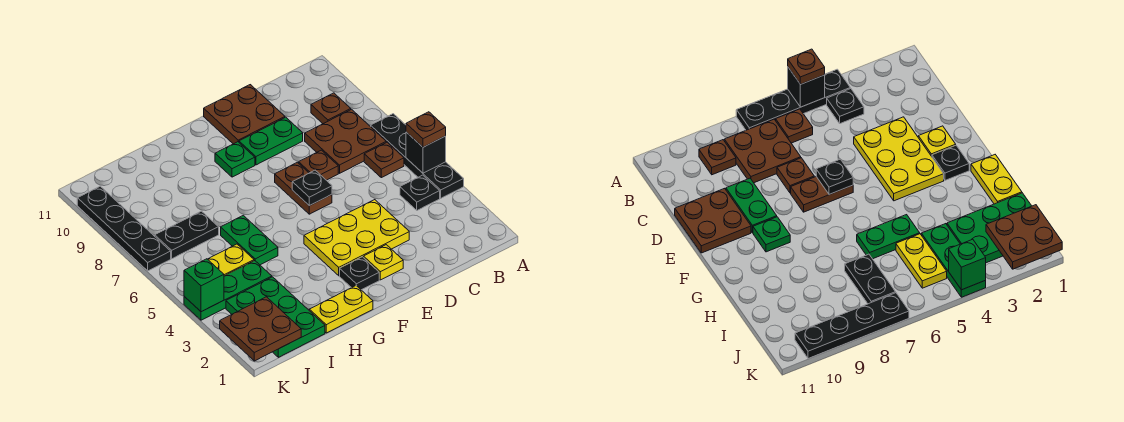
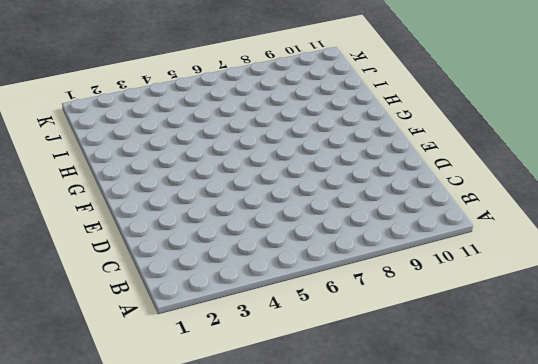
none -> black 1x4 plate [371,114,464,198]
none -> black 1x1 plate [400,175,440,210]
none -> brown 1x1 plate [364,142,404,178]

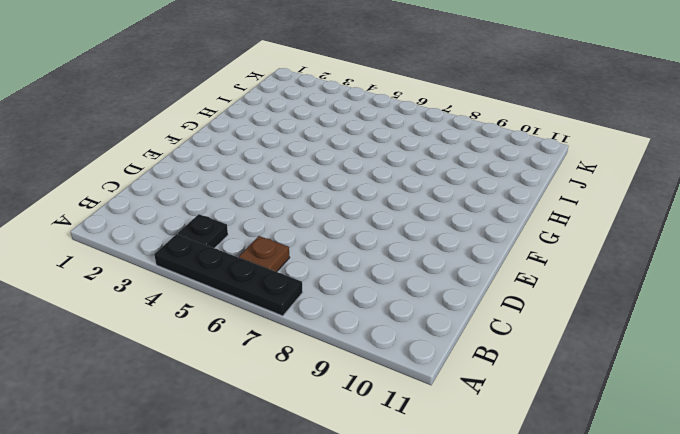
none -> brown 2x2 plate [305,109,386,173]
none -> brown 1x1 plate [311,93,351,124]
none -> yellow 2x3 plate [304,200,409,276]

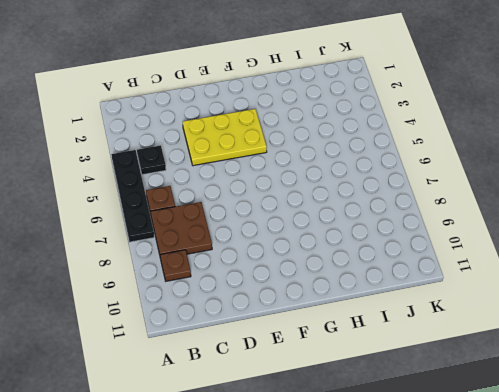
none -> brown 1x1 plate [299,150,338,180]
none -> green 1x2 plate [239,117,303,165]
none -> brown 2x2 plate [204,85,285,144]

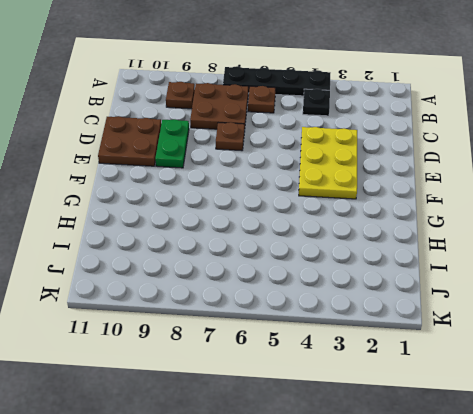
none -> yellow 1x1 plate [364,245,403,280]
none -> brown 1x2 plate [275,162,332,214]
none -> black 1x1 plate [340,257,379,290]

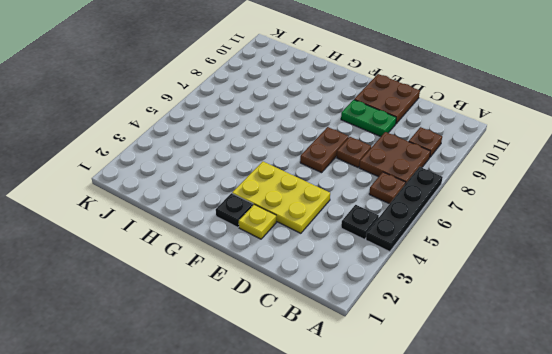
none -> green 1x1 plate [215,142,255,177]
none -> yellow 1x2 plate [309,286,373,333]
none -> green 1x2 plate [221,215,278,265]

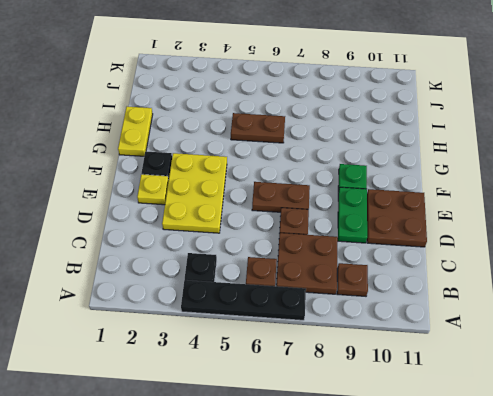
brown 1x2 plate [231,113,285,143] -> green 1x2 plate [221,215,278,265]
none -> green 2x3 plate [226,277,325,357]
none -> green 1x3 plate [184,261,272,320]
none -> yellow 1x2 plate [208,244,254,276]

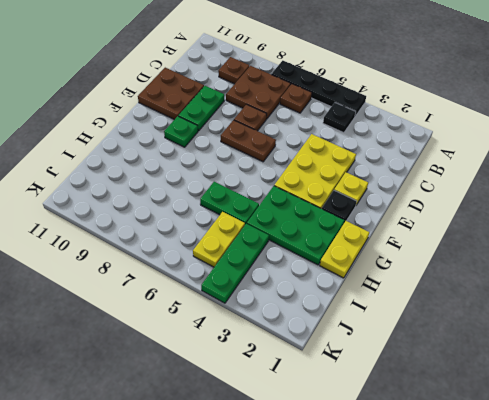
green 2x3 plate [247,186,344,265] -> green 2x3 plate moved to [226,277,325,357]
none -> black 1x2 plate [155,211,219,259]
none -> black 1x4 plate [77,186,171,271]
none -> black 1x1 brick [406,132,446,173]

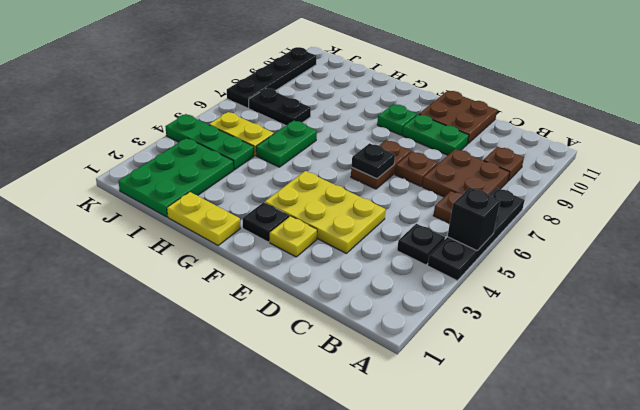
none -> brown 2x2 plate [220,297,301,361]
none -> green 1x1 brick [184,259,224,312]
none -> brown 1x1 plate [406,112,446,147]

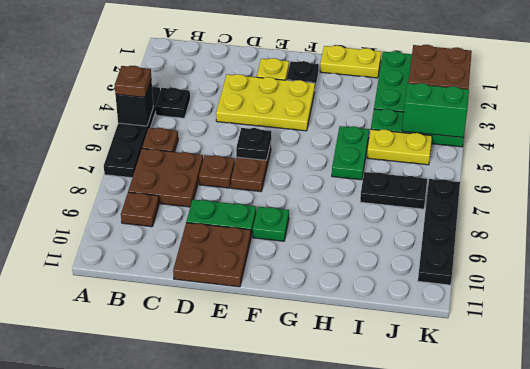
green 1x2 brick [402,83,469,138] -> green 1x1 brick [184,259,224,312]

